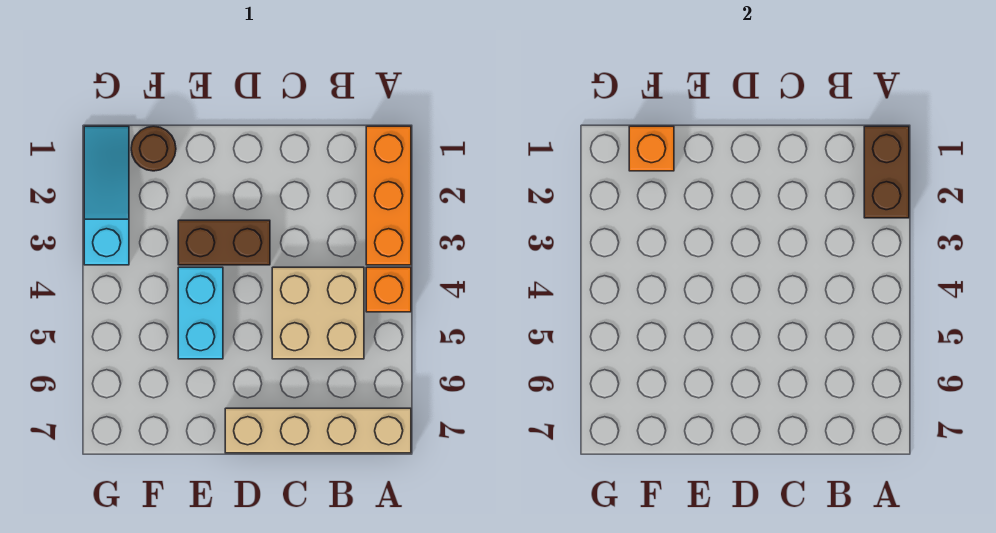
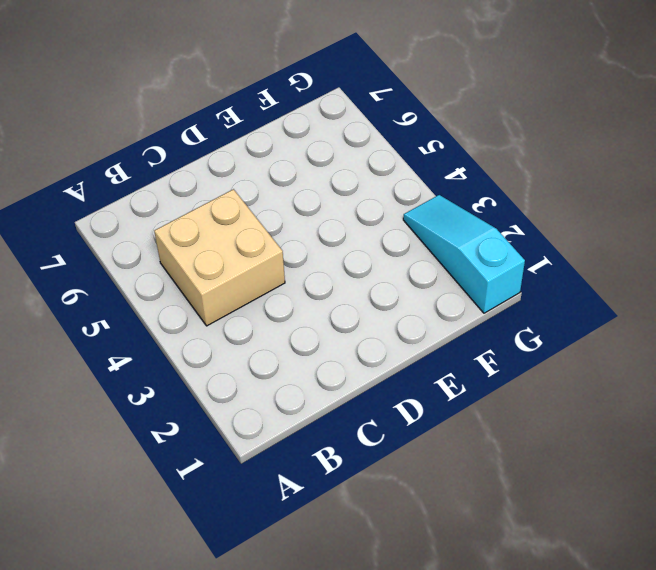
cyan 1x3 slope [403,195,525,313] -> cyan 1x3 slope turned to [84,126,129,265]
none -> orange 1x3 brick [366,126,411,265]
none -> orange 1x1 brick [366,267,411,312]

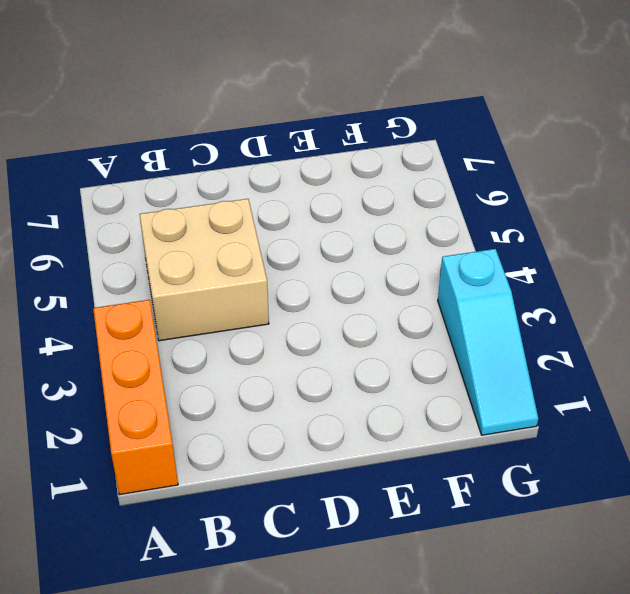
none -> orange 1x1 brick [366,267,411,312]
none -> tan 1x4 brick [225,408,411,453]

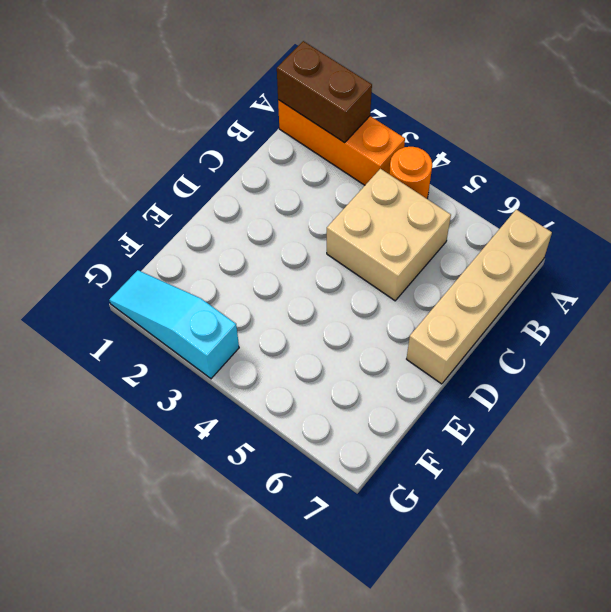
orange 1x1 round brick [389,147,432,199] -> orange 1x1 brick [366,267,411,312]
none -> brown 1x2 brick [178,220,270,265]
none -> cyan 1x2 brick [178,267,223,359]

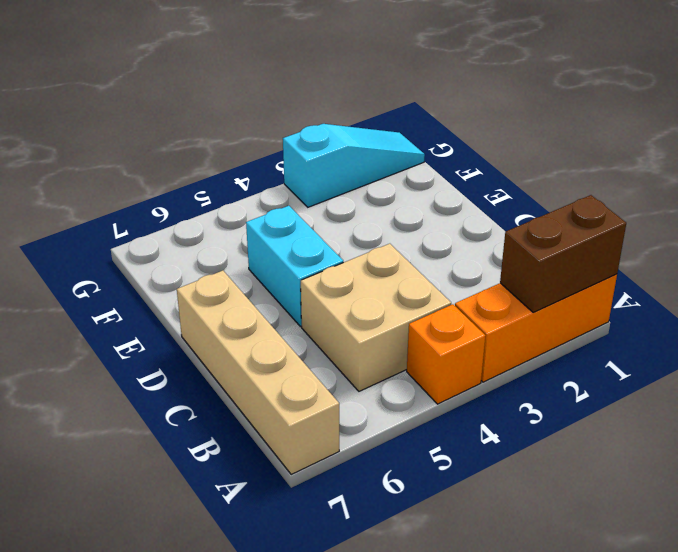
cyan 1x2 brick [246,206,343,327] -> cyan 1x2 brick turned to [178,267,223,359]
none -> brown 1x2 brick [178,220,270,265]
none -> brown 1x1 round brick [131,126,176,171]

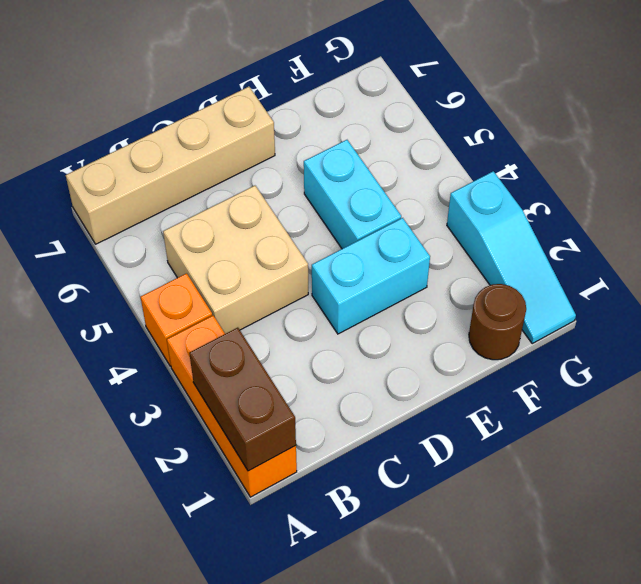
cyan 1x2 brick [312,218,430,334] -> brown 1x2 brick [178,220,270,265]
none -> orange 1x1 brick [629,126,674,171]

